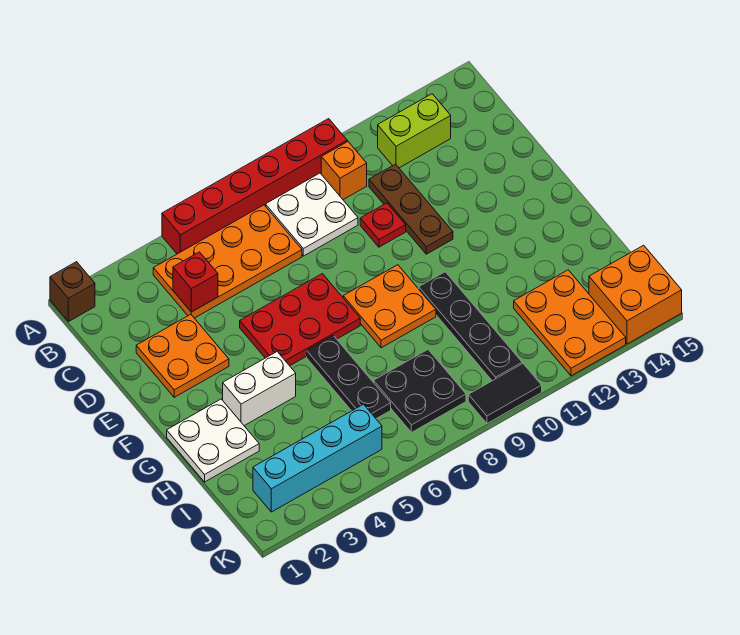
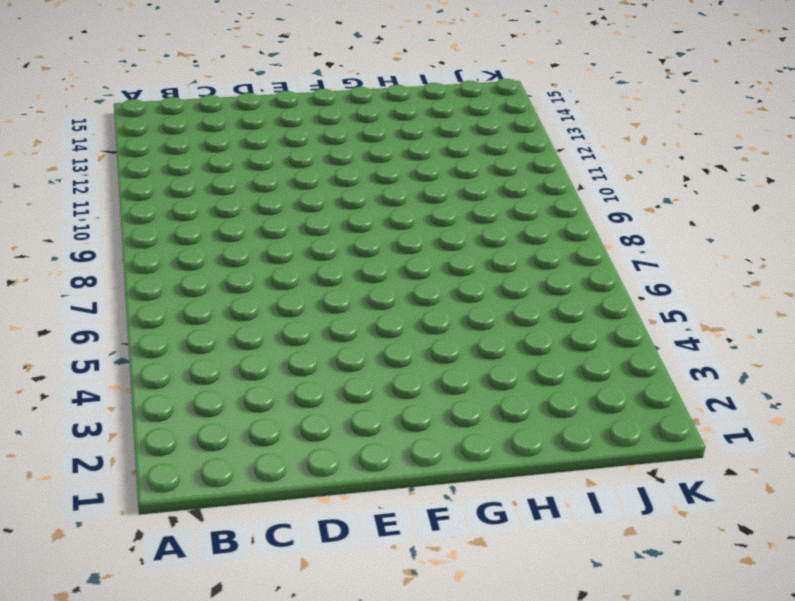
none -> brown 1x1 brick [50,262,95,322]
none -> red 1x6 brick [162,119,347,254]
none -> orange 2x4 plate [153,205,302,318]

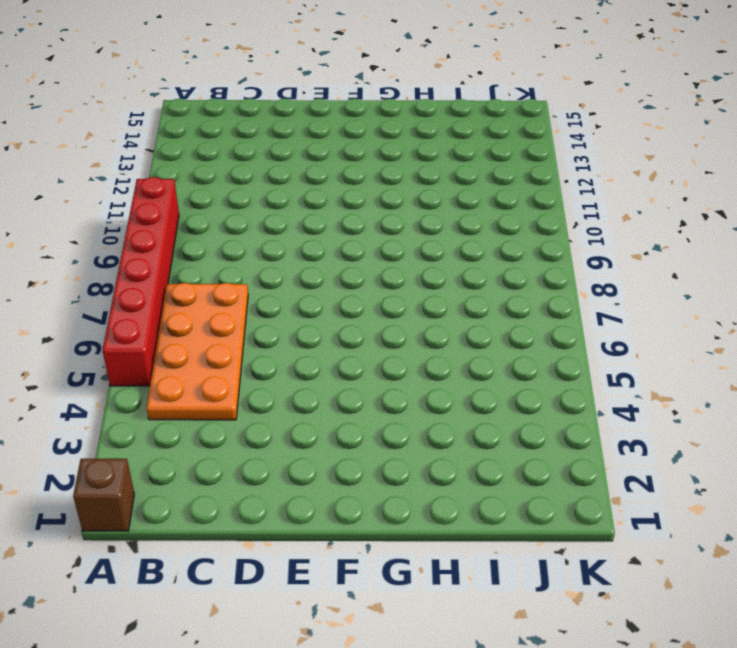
none -> white 2x2 plate [265,173,358,256]
none -> orange 1x1 brick [321,142,367,200]
none -> lime 1x2 brick [378,94,451,168]

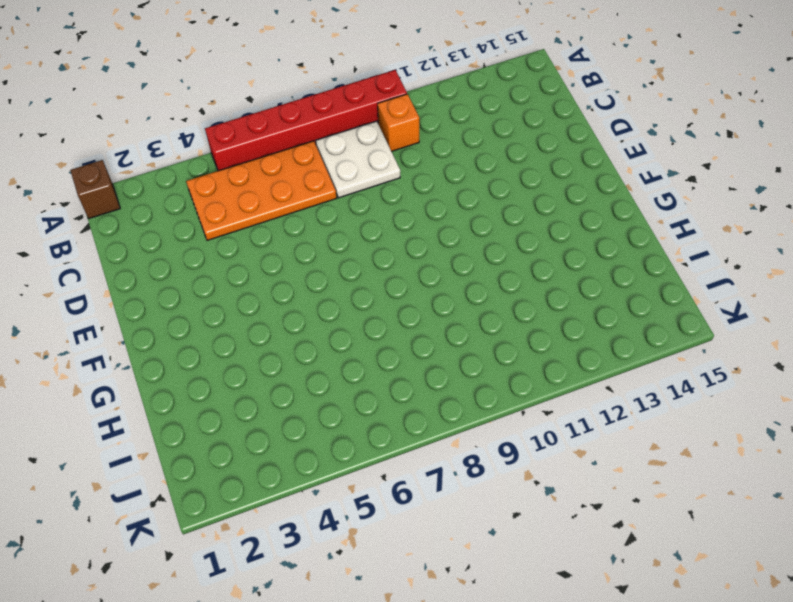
none -> lime 1x2 brick [378,94,451,168]
none -> brown 1x3 plate [369,164,453,254]
none -> orange 2x2 plate [136,314,229,397]

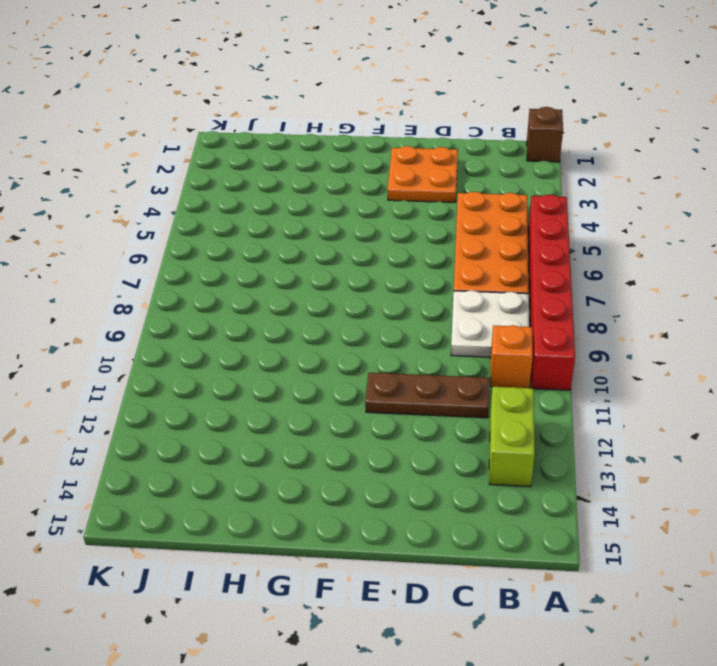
none -> red 1x1 plate [360,203,406,247]
none -> red 2x3 plate [240,274,360,366]
none -> orange 2x2 plate [343,265,436,348]

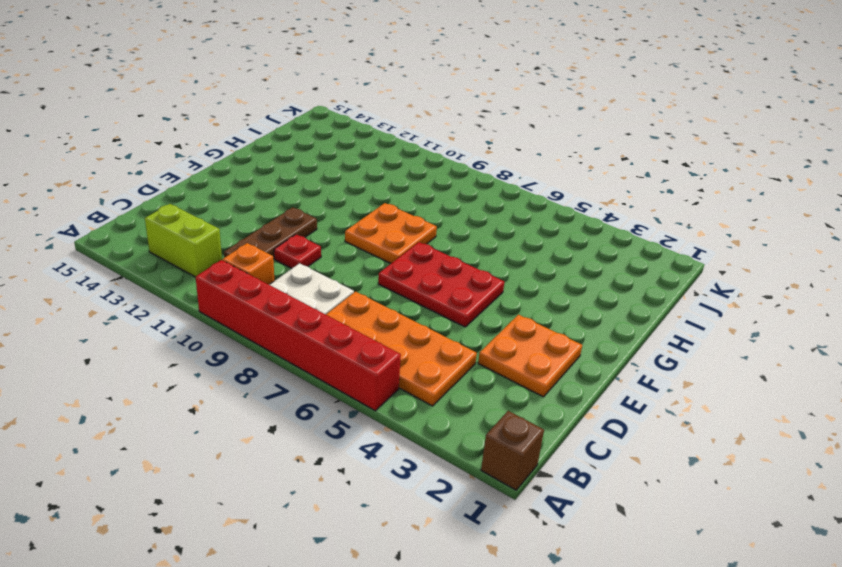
none -> white 2x2 plate [167,399,259,482]
none -> white 1x2 brick [223,352,296,426]
none -> black 1x3 plate [307,336,391,419]

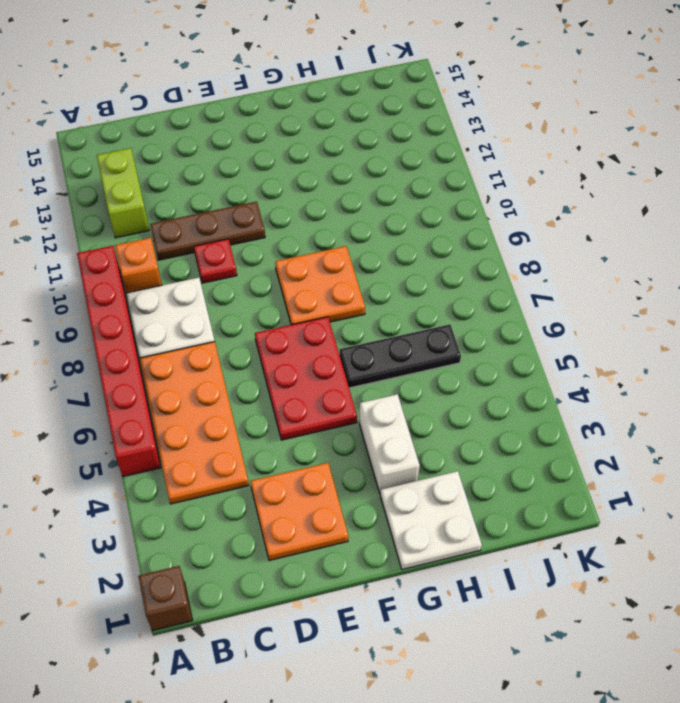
none -> black 1x4 plate [419,272,522,381]
none -> black 2x2 plate [374,350,466,432]
none -> orange 2x3 plate [514,270,626,376]

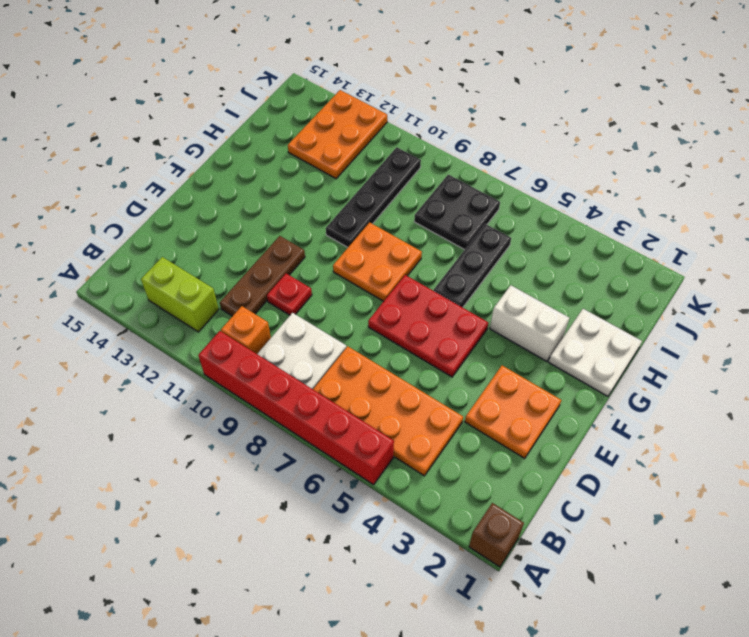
none -> cyan 1x4 brick [253,404,382,512]
none -> orange 2x2 brick [589,245,682,344]
none -> black 1x2 tile [468,363,542,423]

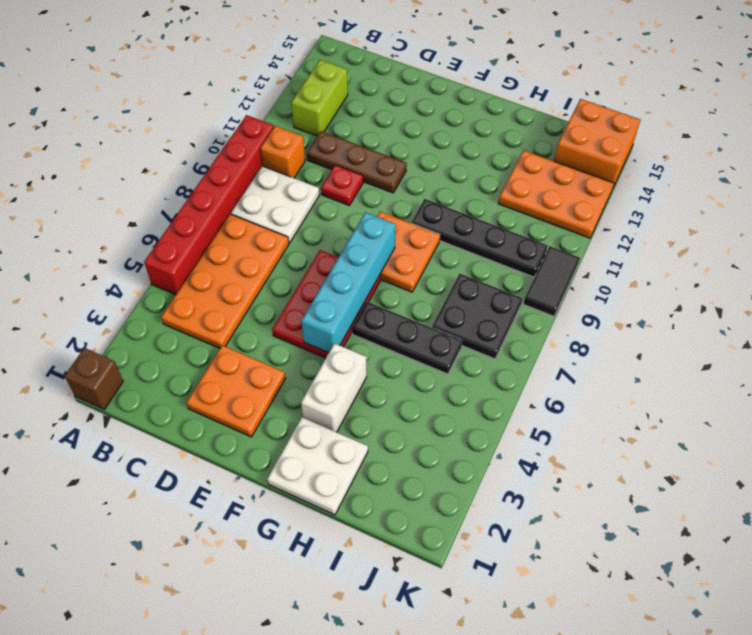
cyan 1x4 brick [301,212,396,353] -> cyan 1x4 brick moved to [253,404,382,512]
none -> red 1x1 brick [173,252,218,312]

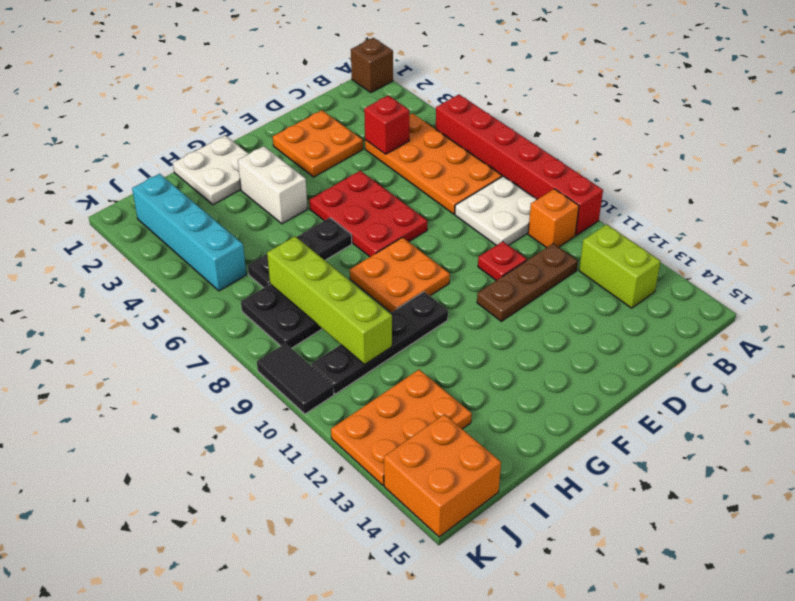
lime 1x4 brick [267,236,392,364] -> none

